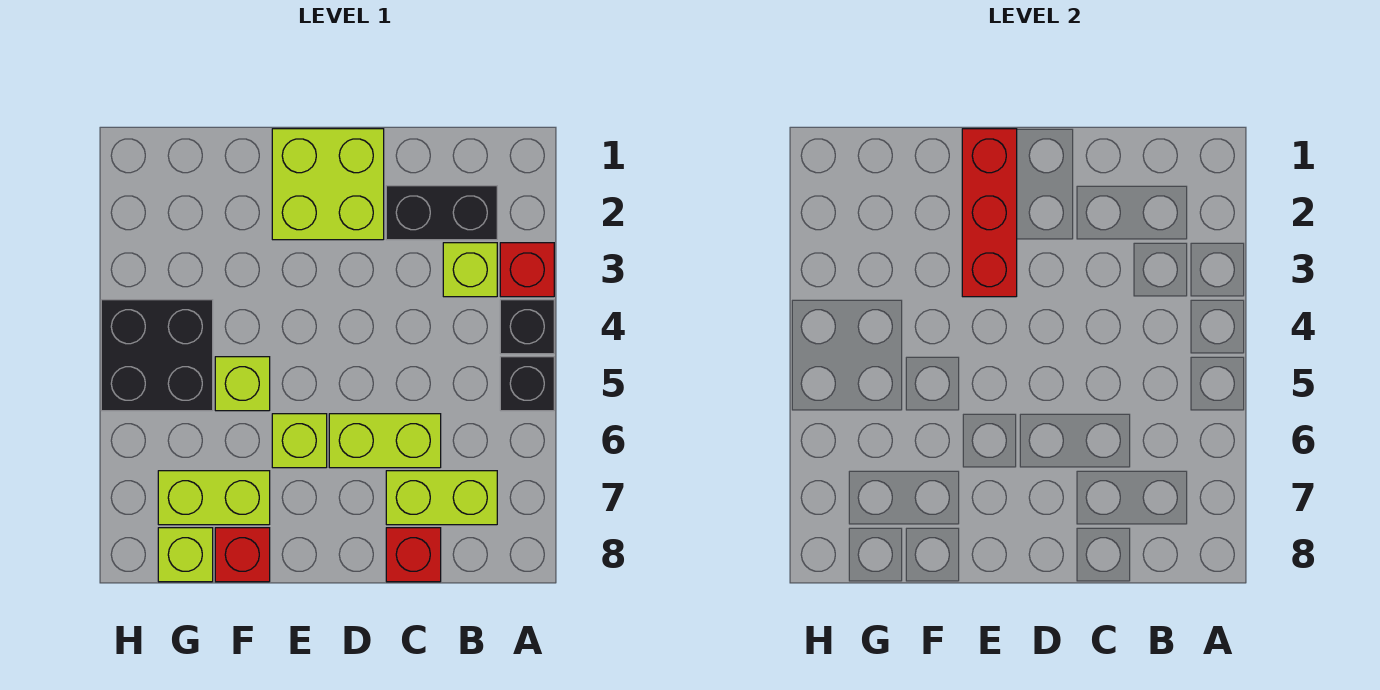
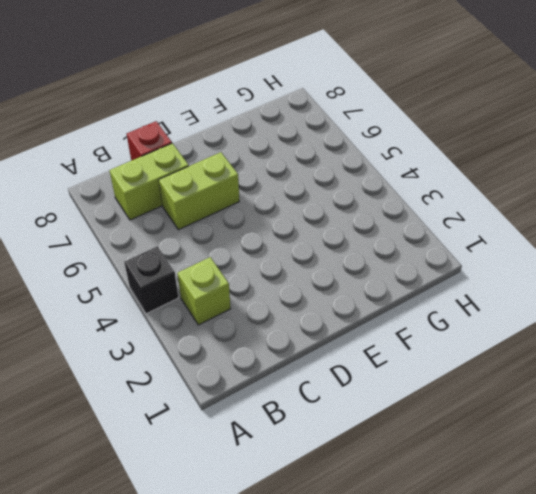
none -> red 1x1 brick [500,243,554,297]
none -> black 1x1 brick [500,357,554,411]
none -> black 1x2 brick [386,186,497,240]

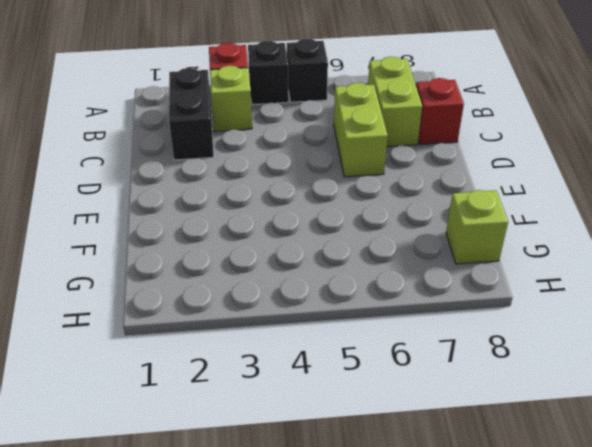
none -> lime 2x2 brick [272,129,384,240]
none -> lime 1x1 brick [272,414,327,468]
none -> lime 1x1 brick [215,357,270,411]

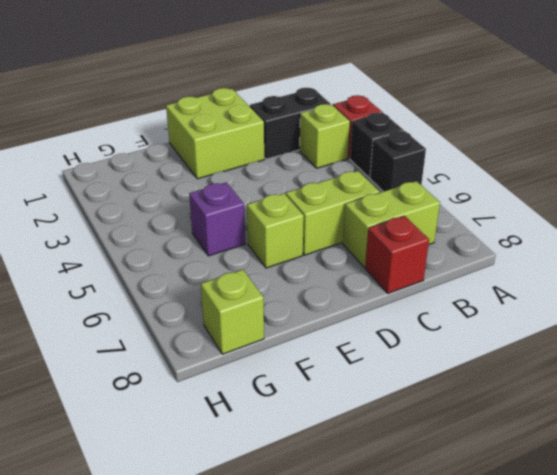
purple 1x1 brick [189,182,245,256] -> lime 1x1 brick [215,357,270,411]
none -> lime 1x2 brick [158,471,270,525]
none -> red 1x1 brick [215,528,270,582]
none -> black 2x2 brick [101,300,213,411]

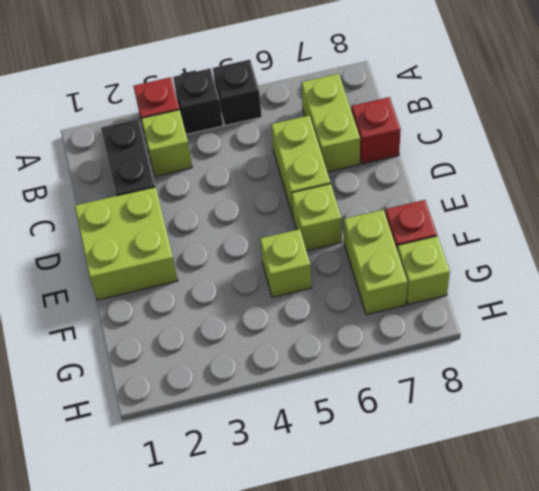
none -> black 2x2 brick [101,300,213,411]
none -> red 1x3 brick [962,129,1017,297]

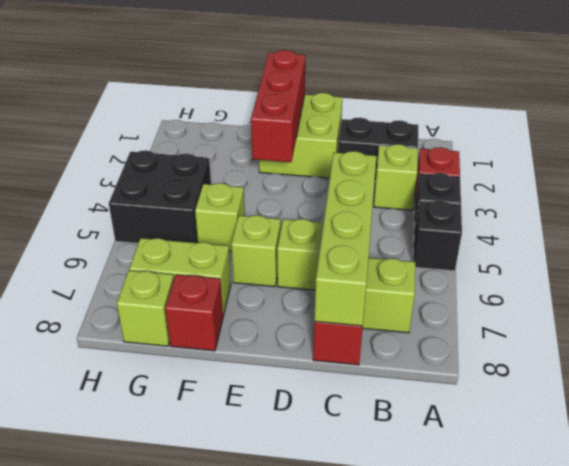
lime 1x4 brick [314,151,377,326] -> none

